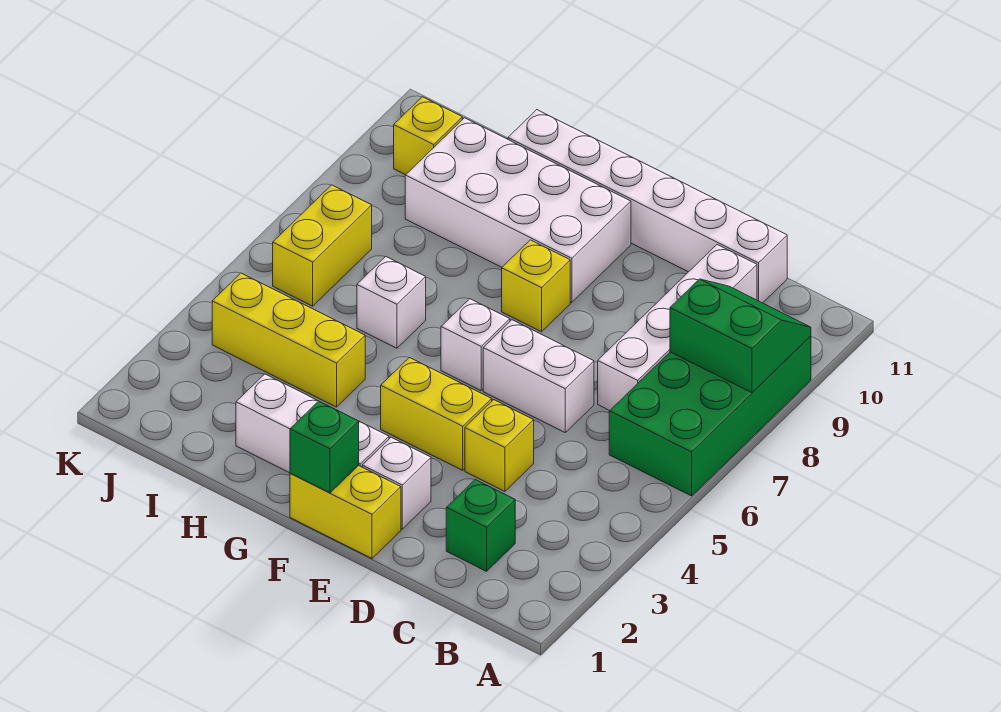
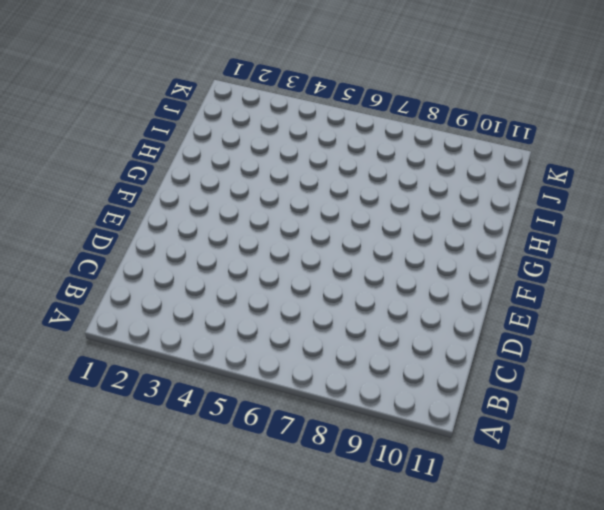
none -> green 2x4 brick [609,336,811,496]
none -> green 1x1 brick [446,480,515,571]
none -> white 1x4 brick [598,245,757,411]

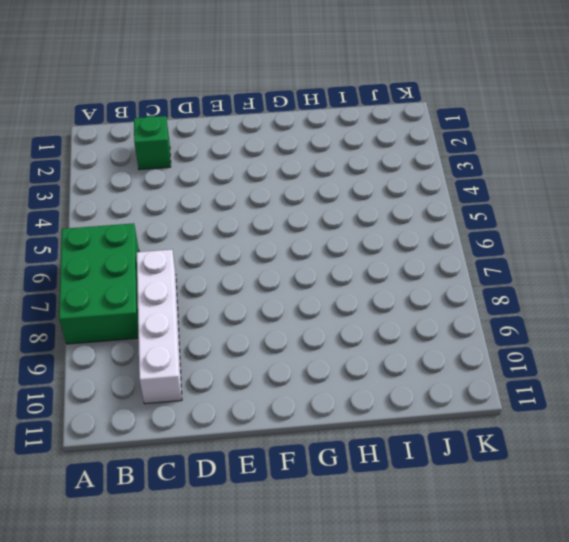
green 2x3 brick [59,223,139,344] -> green 2x4 brick [609,336,811,496]
none -> white 1x6 brick [508,110,787,303]
none -> yellow 1x1 brick [465,400,534,491]
none -> white 1x2 brick [483,320,594,432]

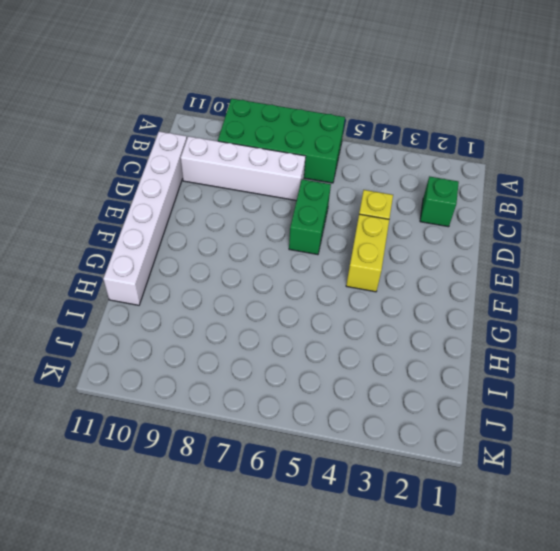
green 1x2 brick [289,179,331,255] -> white 1x2 brick [483,320,594,432]
none -> yellow 1x2 brick [290,465,401,558]
none -> white 1x1 brick [362,437,431,529]
none -> white 1x3 brick [236,374,389,473]

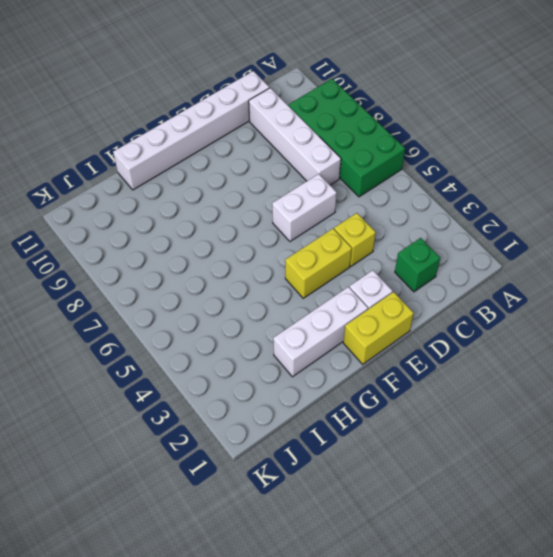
none -> white 1x1 brick [441,299,510,390]
none -> yellow 1x1 brick [502,240,570,332]
none -> white 2x4 brick [405,118,631,302]

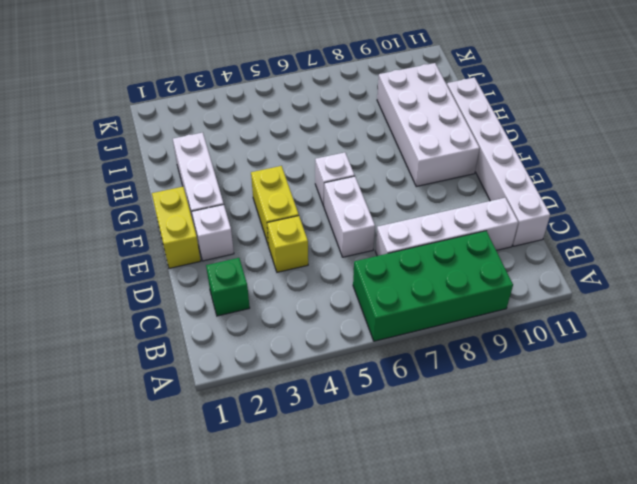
none -> yellow 1x1 brick [502,240,570,332]
none -> yellow 1x3 brick [212,273,365,407]
none -> white 1x1 brick [357,257,426,348]

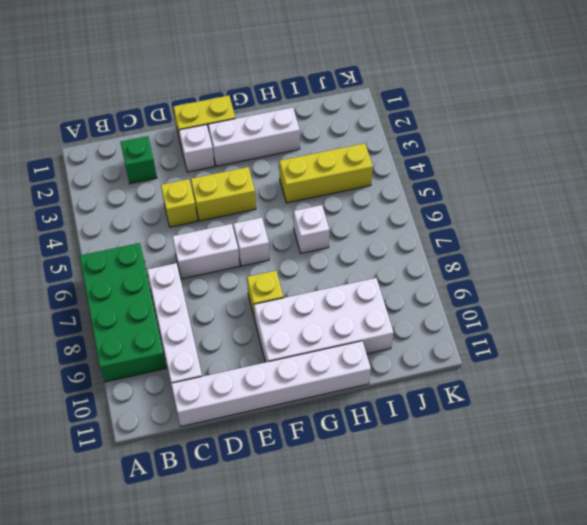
none -> yellow 1x2 brick [273,185,372,306]
none -> yellow 1x1 brick [394,97,462,175]
none -> green 2x2 slope [670,279,811,393]

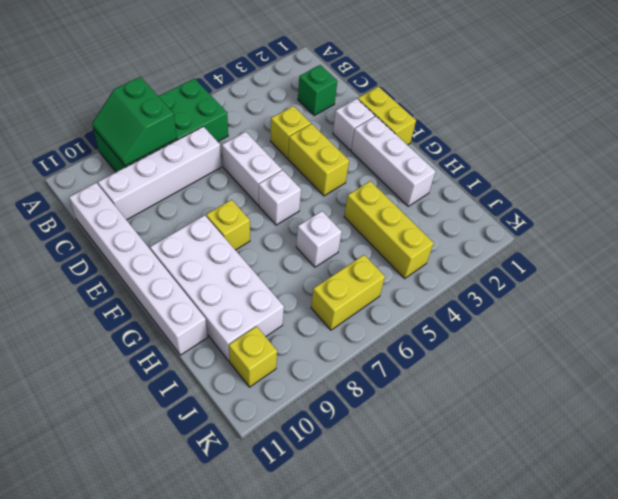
none -> green 1x1 brick [290,401,359,493]

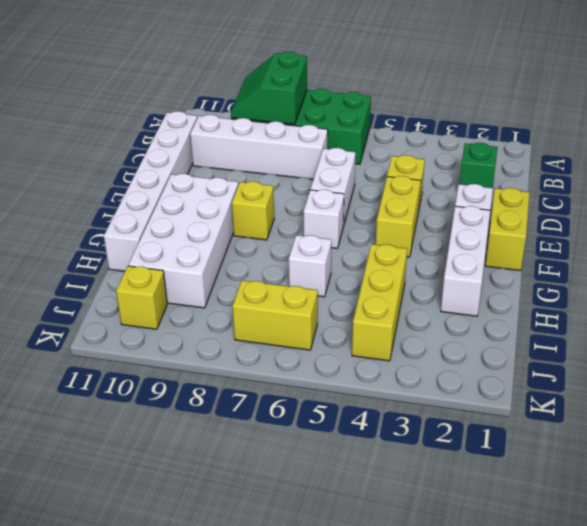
none -> green 1x1 brick [290,401,359,493]

